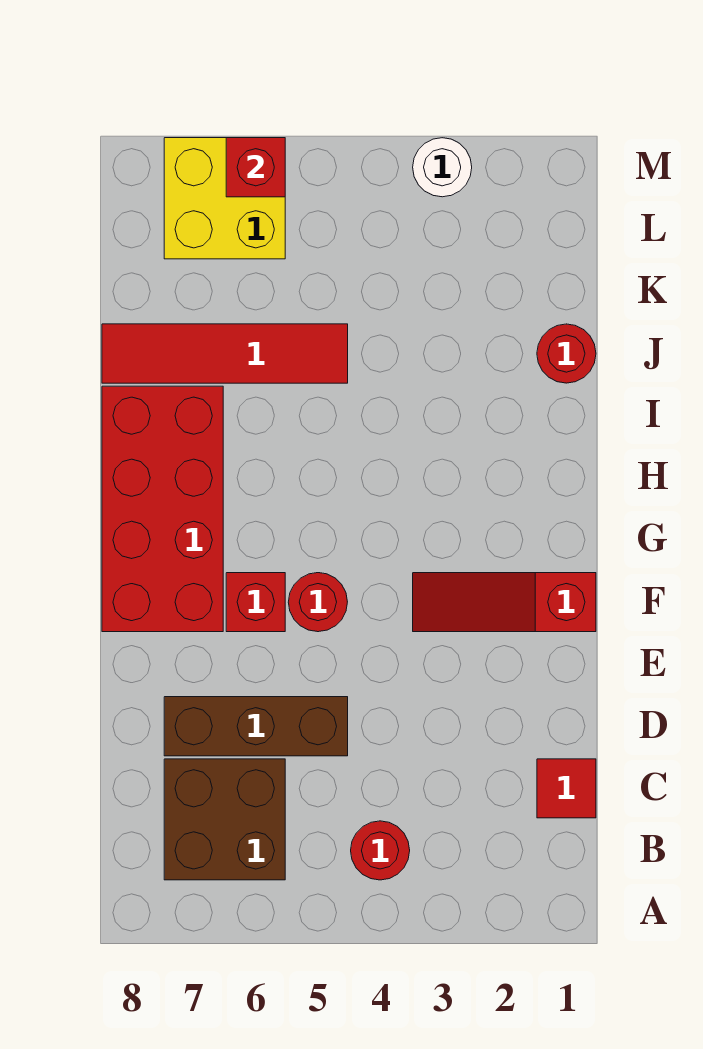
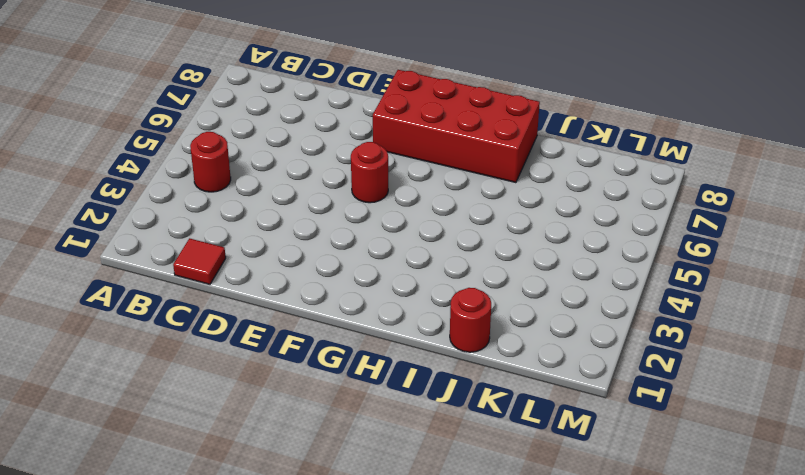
none -> brown 2x2 brick [164,759,285,880]
none -> brown 1x3 brick [164,697,348,756]
none -> red 1x3 slope [413,573,596,632]

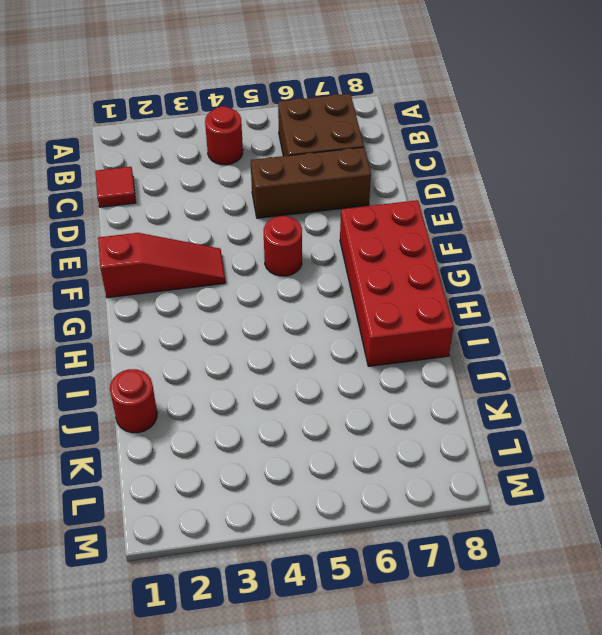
none -> red 1x1 brick [226,573,285,632]
none -> red 1x4 tile [102,324,348,383]
none -> yellow 2x2 brick [164,138,285,259]

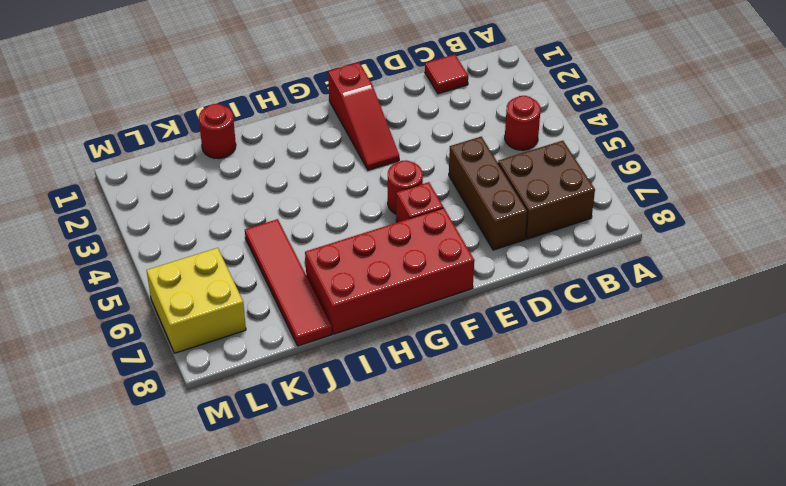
none -> white 1x1 round brick [413,138,472,197]
none -> red 1x1 brick [226,138,285,197]

